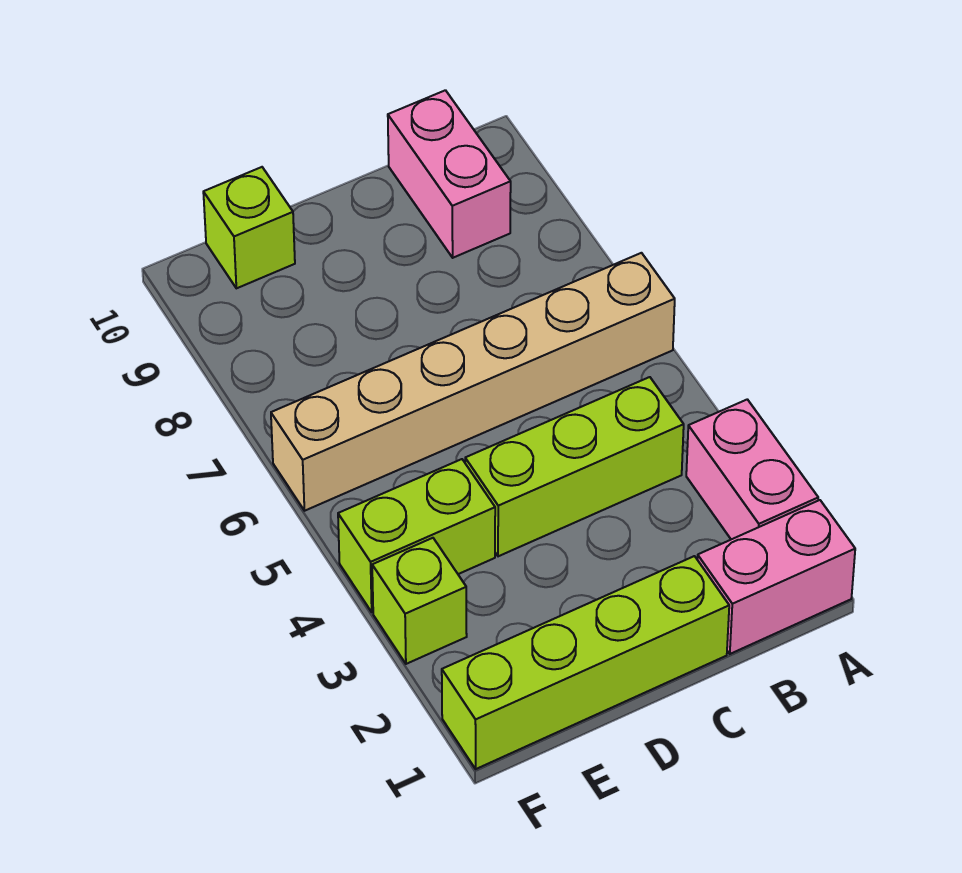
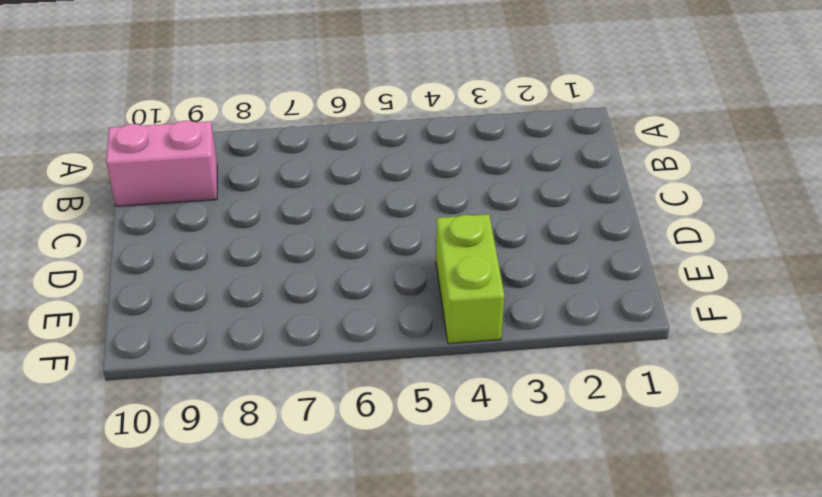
none -> pink 1x2 brick [697,500,855,654]
none -> pink 1x2 brick [686,399,818,539]

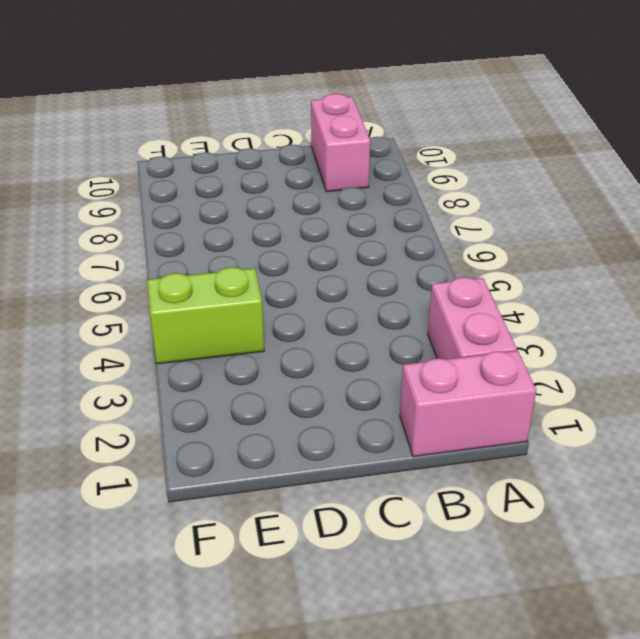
none -> tan 1x6 brick [271,253,675,511]
none -> lime 1x3 brick [465,377,684,556]

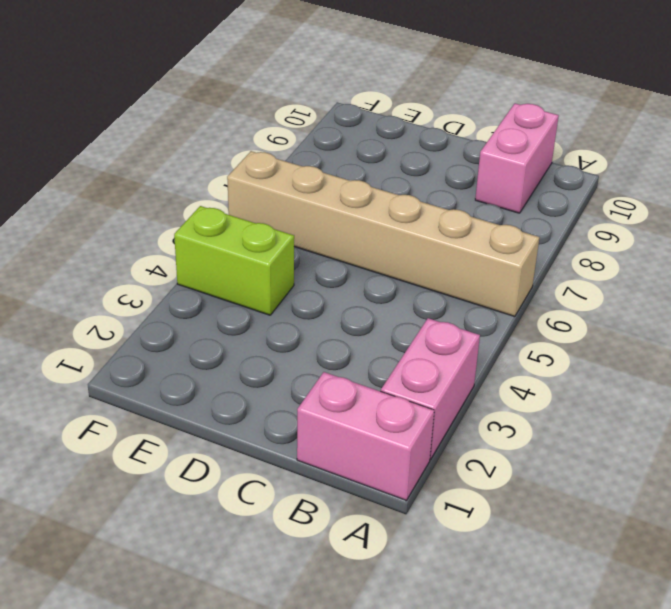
none -> lime 1x3 brick [465,377,684,556]
none -> lime 1x4 brick [442,556,729,769]

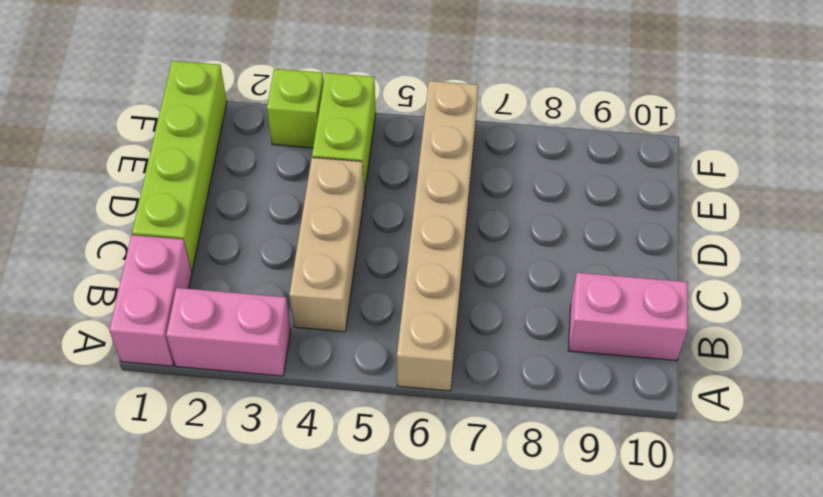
tan 1x3 brick [289,158,364,332] -> lime 1x3 brick [465,377,684,556]
none -> lime 1x1 brick [203,167,295,288]

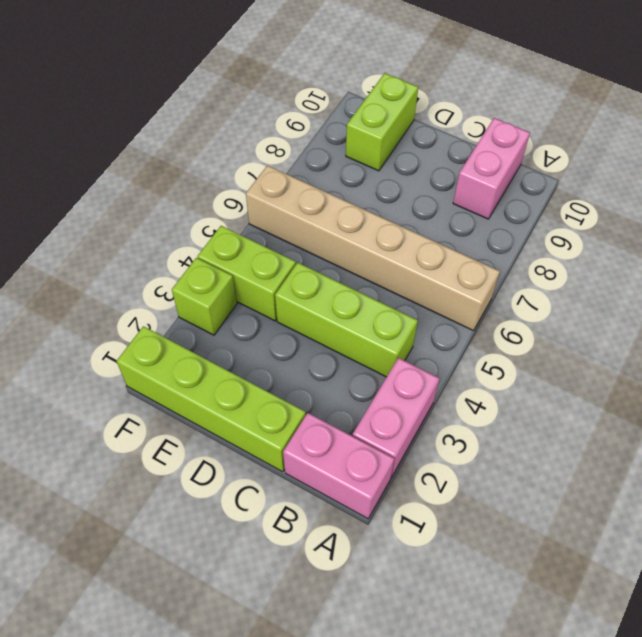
lime 1x2 brick [346,73,418,171] -> lime 1x1 brick [203,167,295,288]

